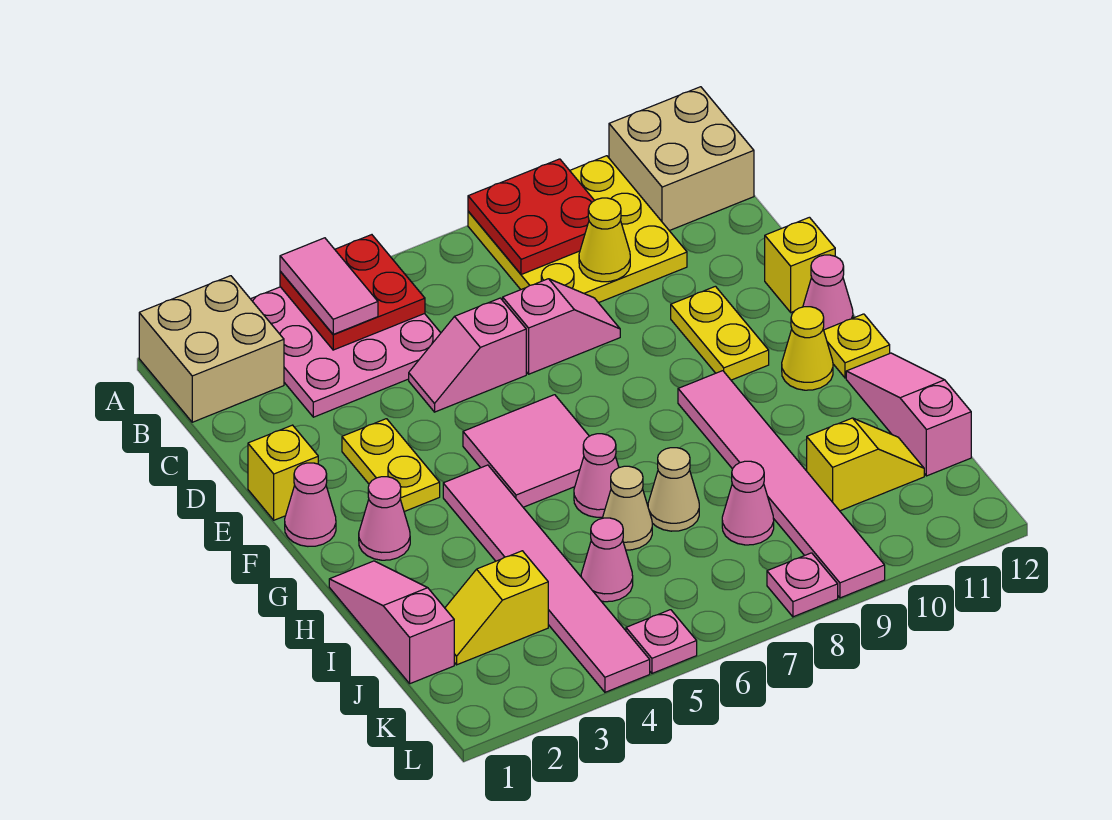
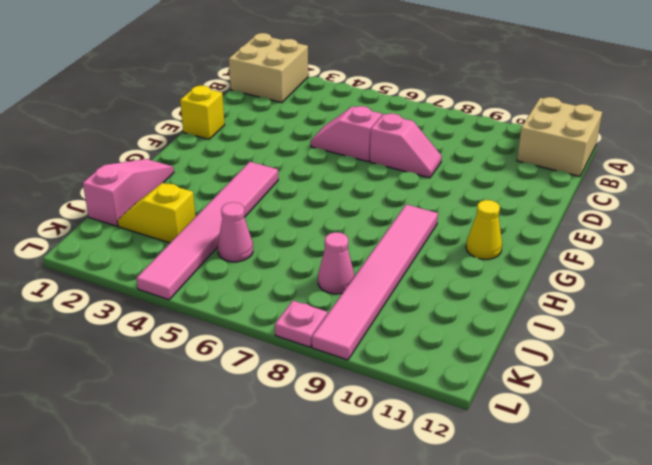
none -> pink 3x3 plate [251,287,441,417]
none -> yellow 3x3 plate [468,156,687,303]
none -> yellow 1x2 plate [342,419,440,512]
none -> yellow 1x2 plate [671,286,769,380]

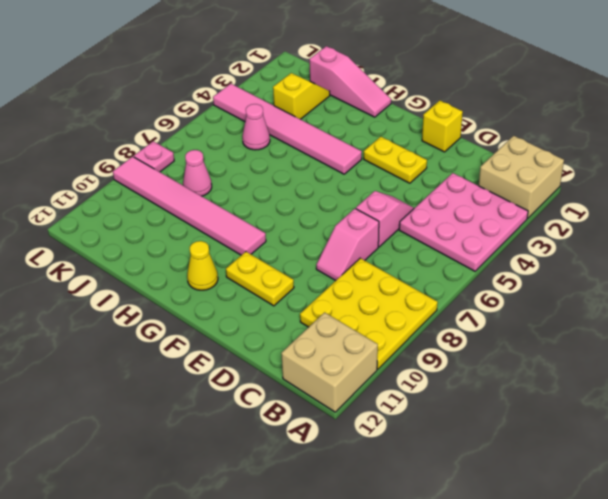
none -> yellow 1x1 brick [765,217,835,312]
none -> pink 1x1 cone [285,463,336,546]
none -> pink 2x2 tile [463,395,589,507]
none -> pink 1x1 cone [803,255,853,330]

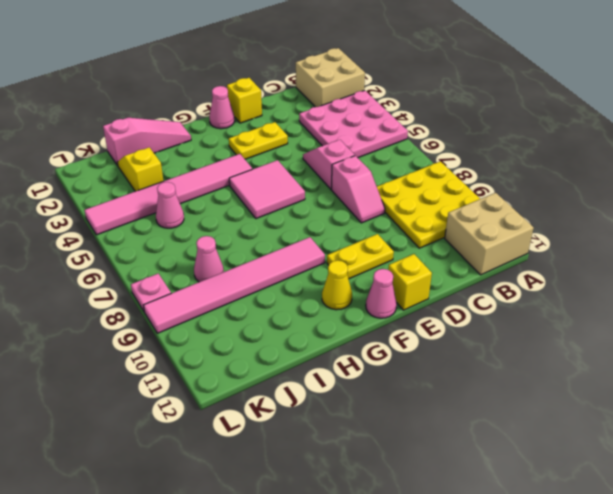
none -> pink 1x1 cone [359,477,410,560]
none -> yellow 1x1 plate [824,314,890,378]
none -> pink 1x1 cone [574,434,619,517]
none -> pink 1x3 slope [846,353,971,476]

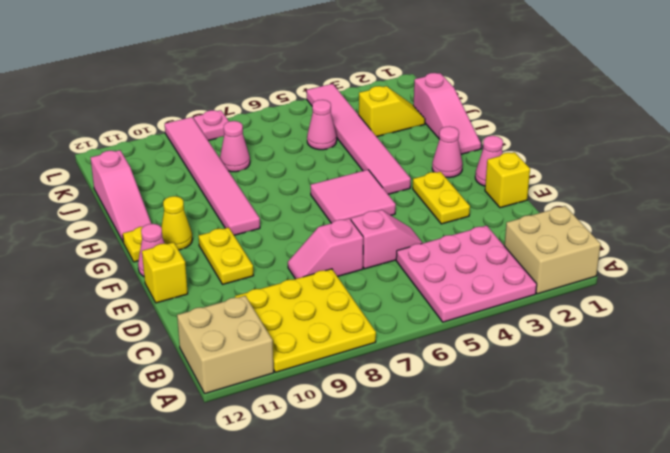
none -> pink 1x1 cone [574,434,619,517]
none -> tan 1x1 cone [602,466,652,550]
none -> tan 1x1 cone [648,448,699,531]
none -> yellow 1x2 slope [807,418,924,511]

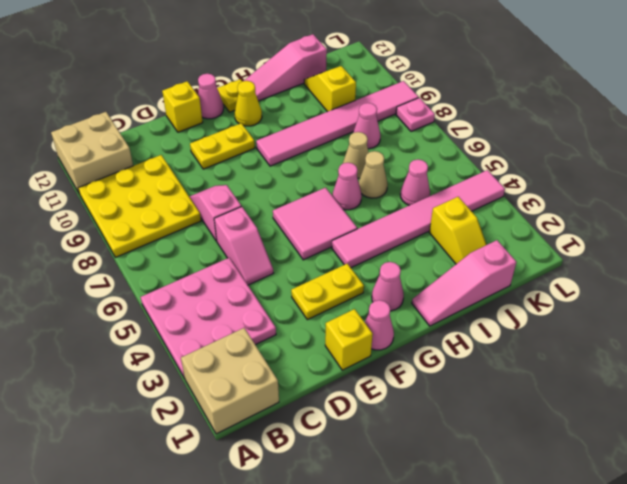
none -> pink 1x1 plate [626,610,697,673]
none -> red 2x2 plate [280,235,425,350]
none -> red 2x2 plate [468,159,594,275]
none -> yellow 1x1 cone [579,198,630,282]

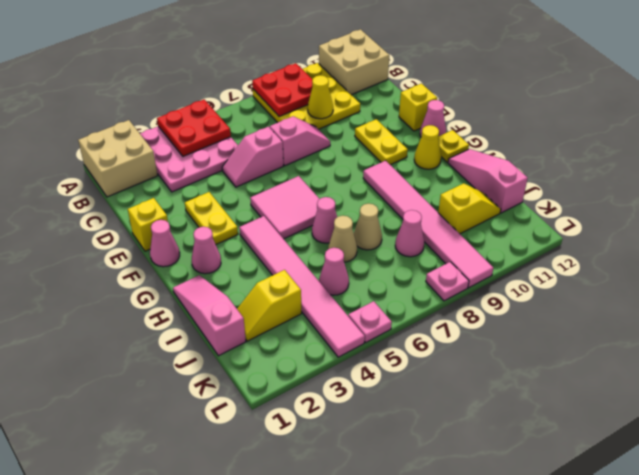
none -> pink 1x2 tile [280,238,378,334]

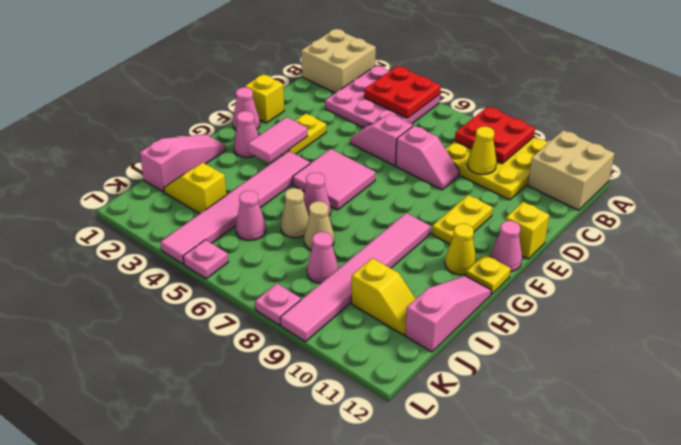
pink 1x2 tile [248,117,308,163] -> pink 1x2 tile moved to [280,238,378,334]

